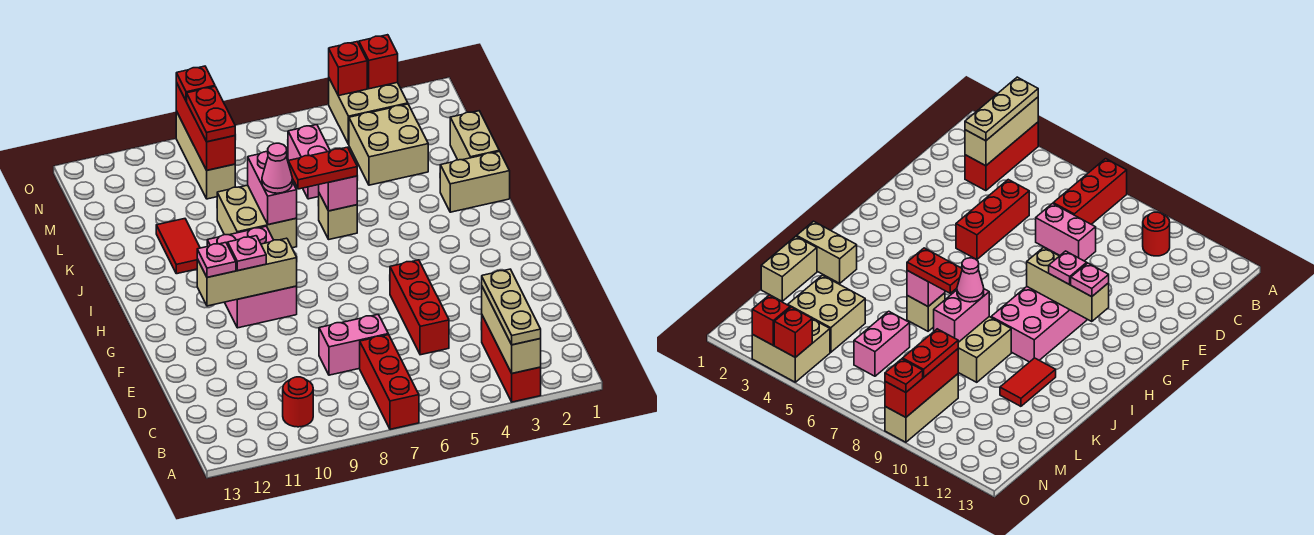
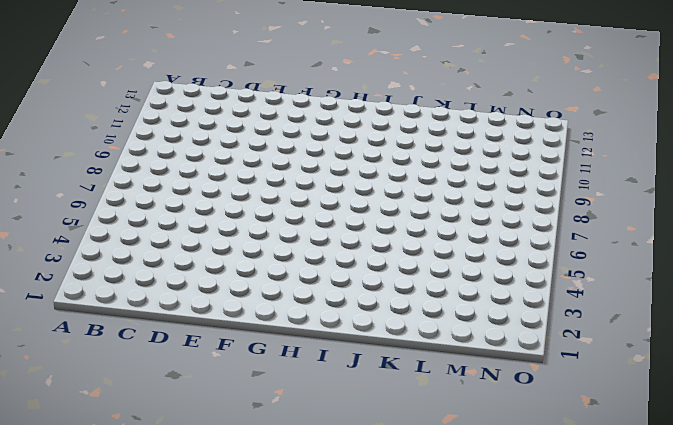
none -> red 1x3 brick [481,316,541,402]
none -> red 1x3 brick [360,335,419,429]
none -> red 1x1 round brick [283,377,313,427]

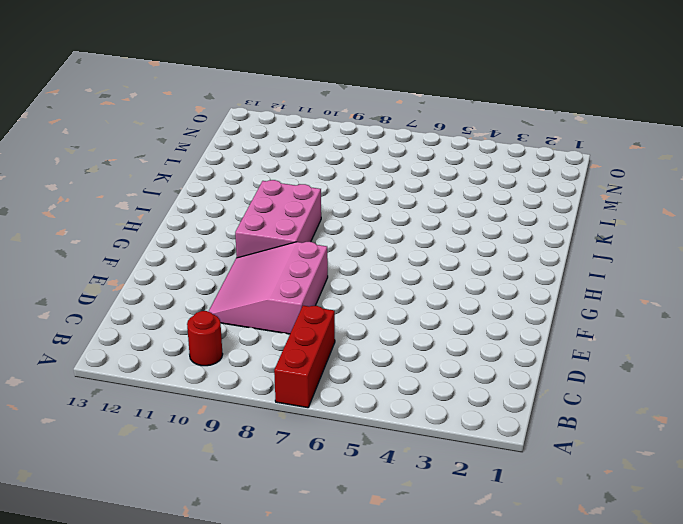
pink 3x3 slope [208,242,328,334] -> pink 1x2 brick [319,314,388,375]
none -> red 1x3 brick [481,316,541,402]
none -> red 1x3 brick [390,260,449,355]
none -> tan 1x2 brick [440,151,510,212]

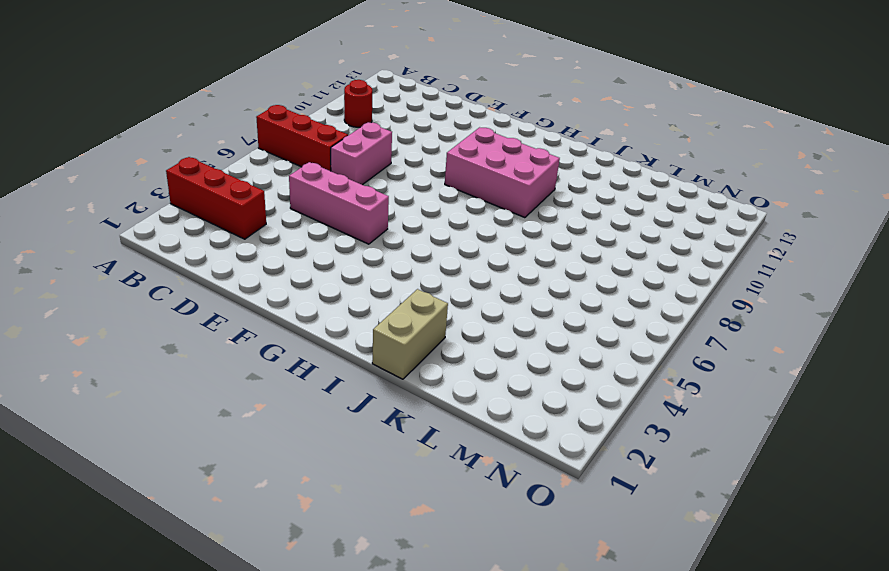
pink 1x3 brick [289,162,389,244] -> red 1x3 brick [390,260,449,355]
none -> tan 1x1 brick [319,193,357,239]
none -> tan 2x2 brick [217,185,297,248]
none -> red 1x2 tile [156,219,200,274]

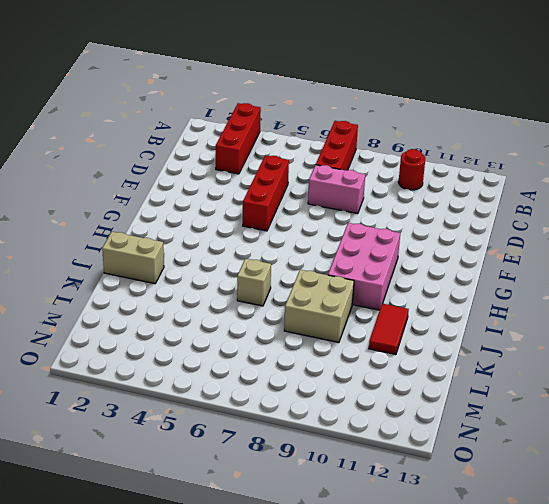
none -> tan 1x2 brick [450,111,499,160]
none -> tan 2x2 brick [349,104,428,185]
none -> pink 1x2 brick [288,125,330,199]

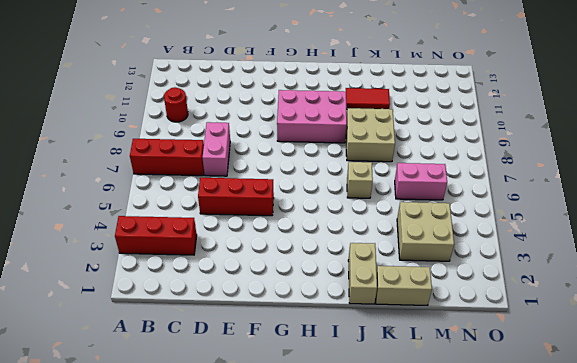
none -> tan 1x3 brick [176,111,235,199]
none -> tan 2x2 brick [329,79,408,144]
none -> tan 1x3 brick [482,287,541,373]

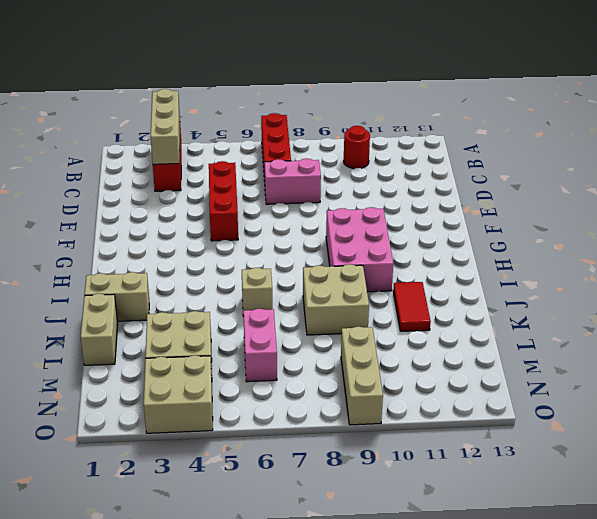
none -> tan 1x3 brick [197,238,297,306]
none -> pink 1x1 brick [319,176,357,211]
none -> pink 1x2 brick [248,152,297,225]

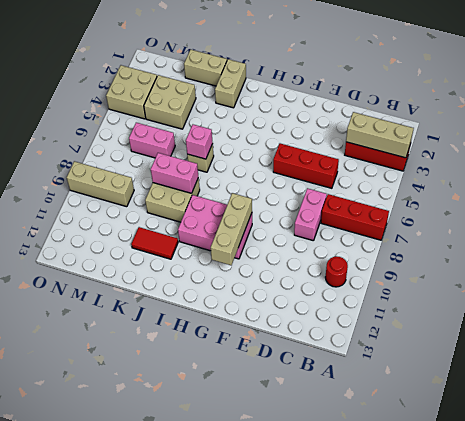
none -> red 1x3 brick [176,83,235,170]
none -> red 1x1 brick [359,35,398,89]
none -> red 1x1 brick [329,42,367,96]

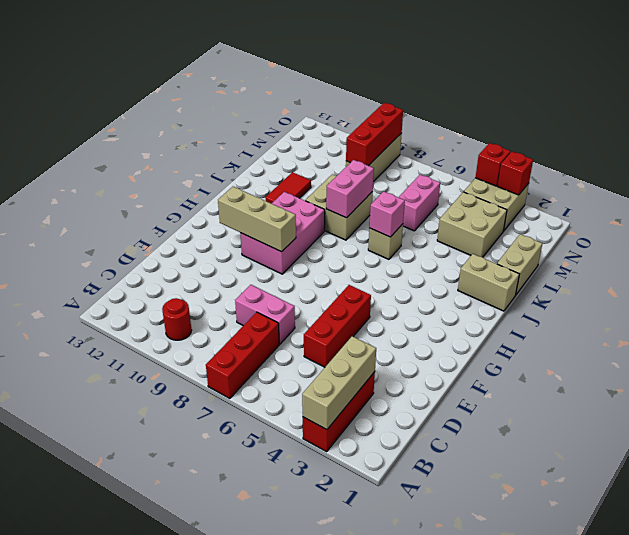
none -> tan 1x3 plate [482,269,541,345]
none -> pink 1x1 plate [228,236,266,271]
none -> pink 1x1 plate [197,243,236,277]

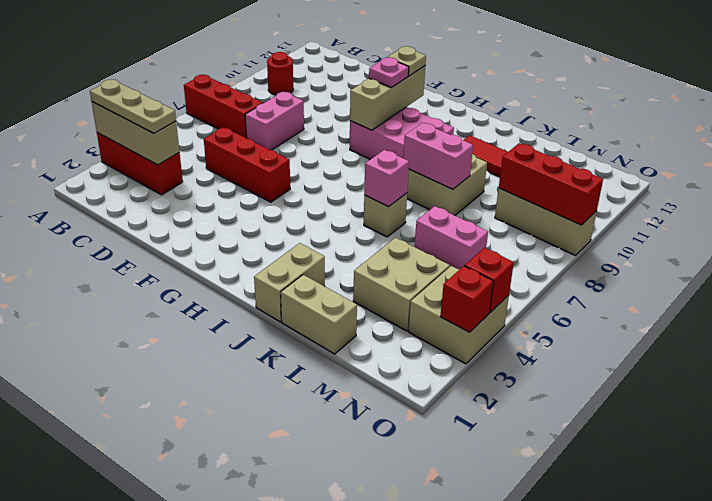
tan 1x1 plate [387,46,426,76] -> pink 1x1 plate [197,243,236,277]
none -> red 1x2 plate [288,147,357,189]
none -> pink 1x1 cone [262,143,293,193]
none -> red 1x2 plate [187,87,235,142]

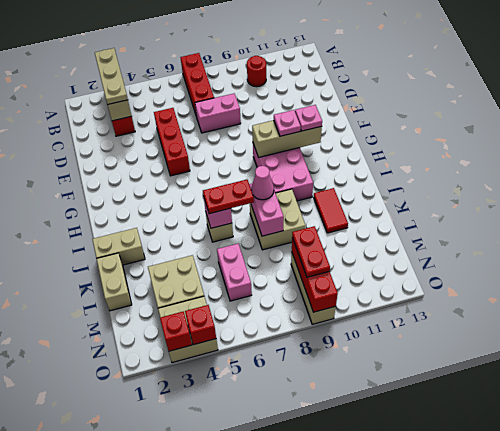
none -> red 1x1 plate [176,66,215,101]

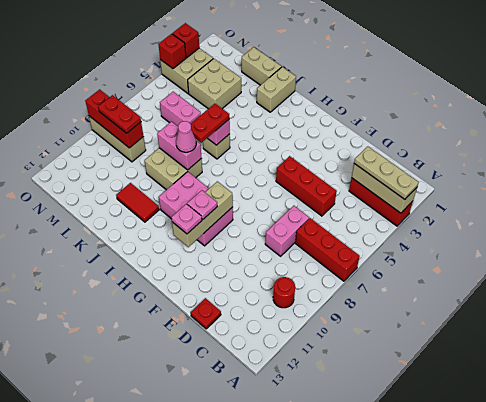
red 1x1 plate [191,298,221,329] -> red 1x1 plate moved to [176,66,215,101]

